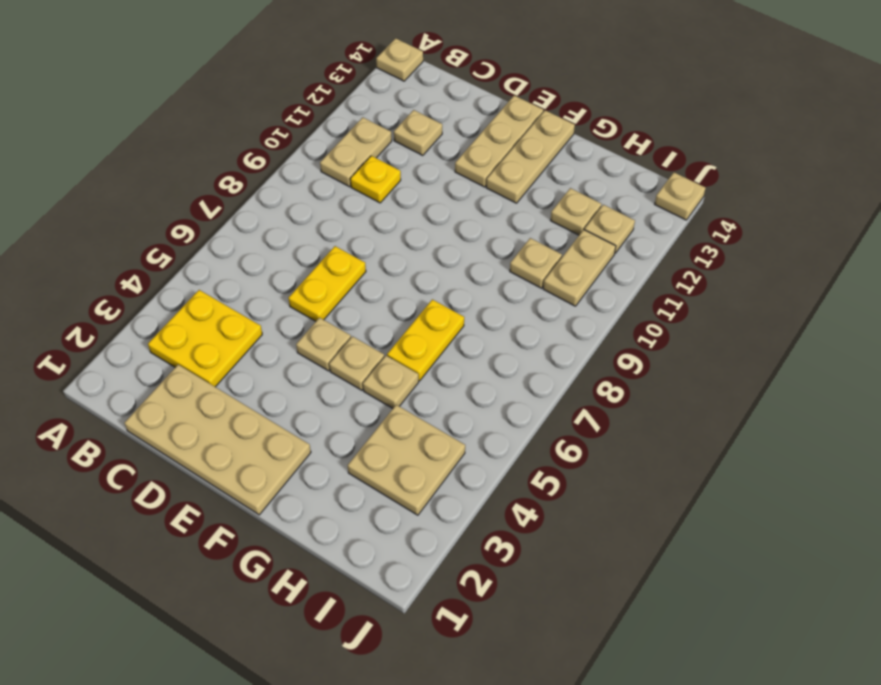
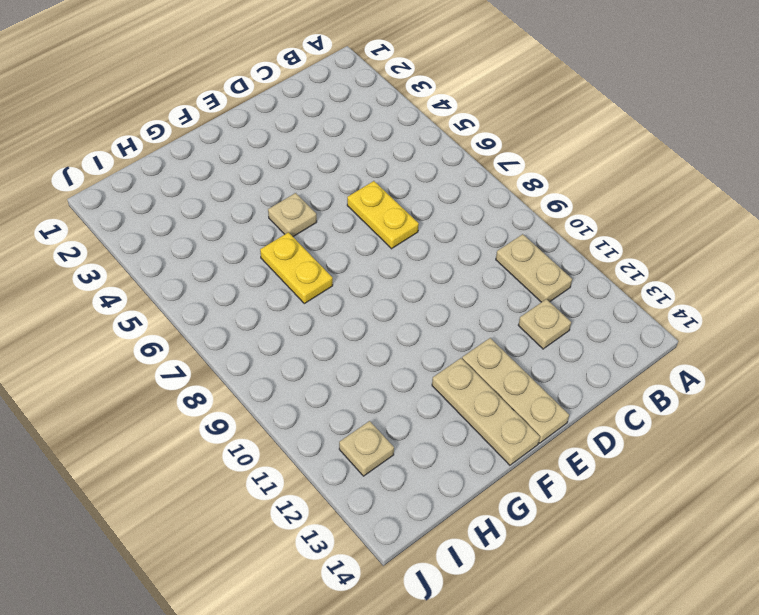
none -> tan 1x1 plate [376,38,423,81]
none -> yellow 2x2 plate [148,290,262,387]
none -> tan 2x4 plate [124,365,311,515]

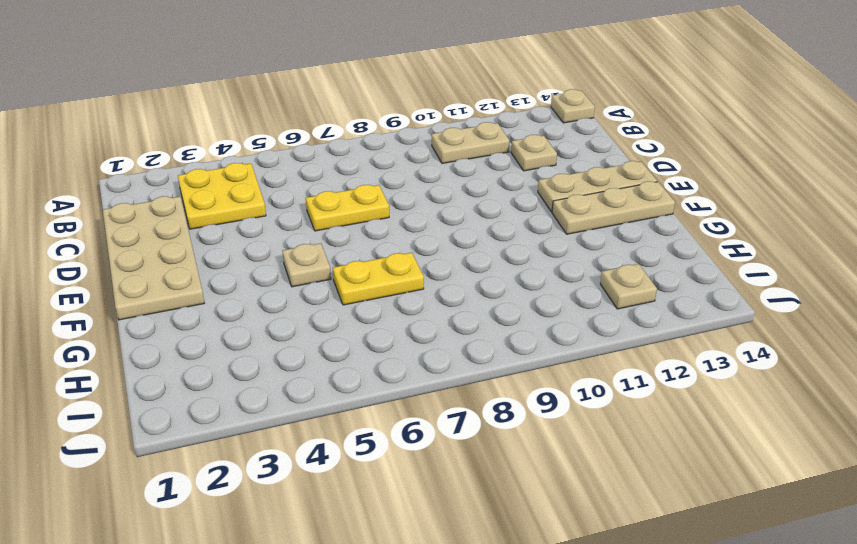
none -> yellow 1x1 plate [350,156,401,203]
none -> tan 1x1 plate [296,317,351,371]
none -> tan 1x1 plate [363,356,419,408]

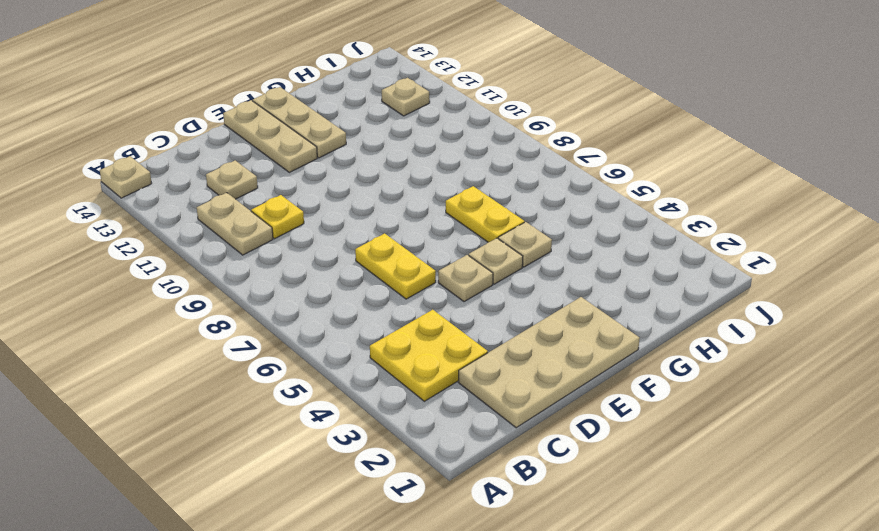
none -> tan 2x2 plate [348,405,465,515]
none -> tan 1x1 plate [510,238,562,288]
none -> tan 1x1 plate [550,188,601,235]

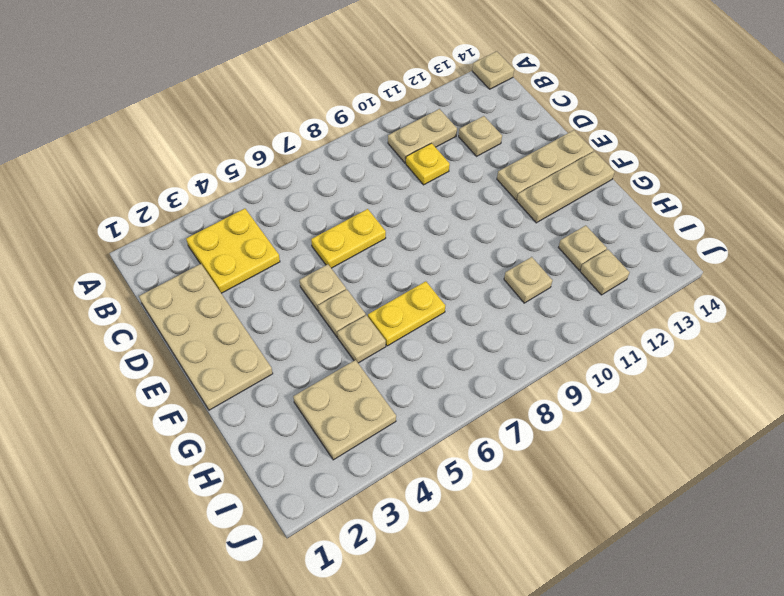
none -> tan 1x2 plate [543,230,616,306]
none -> tan 1x1 plate [655,173,706,220]

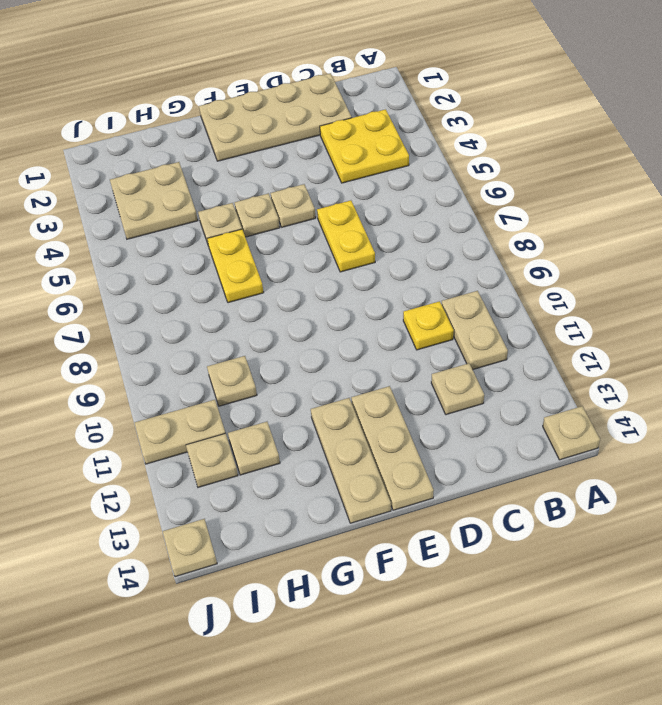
tan 1x2 plate [135,400,225,464] -> tan 1x2 plate turned to [543,230,616,306]

